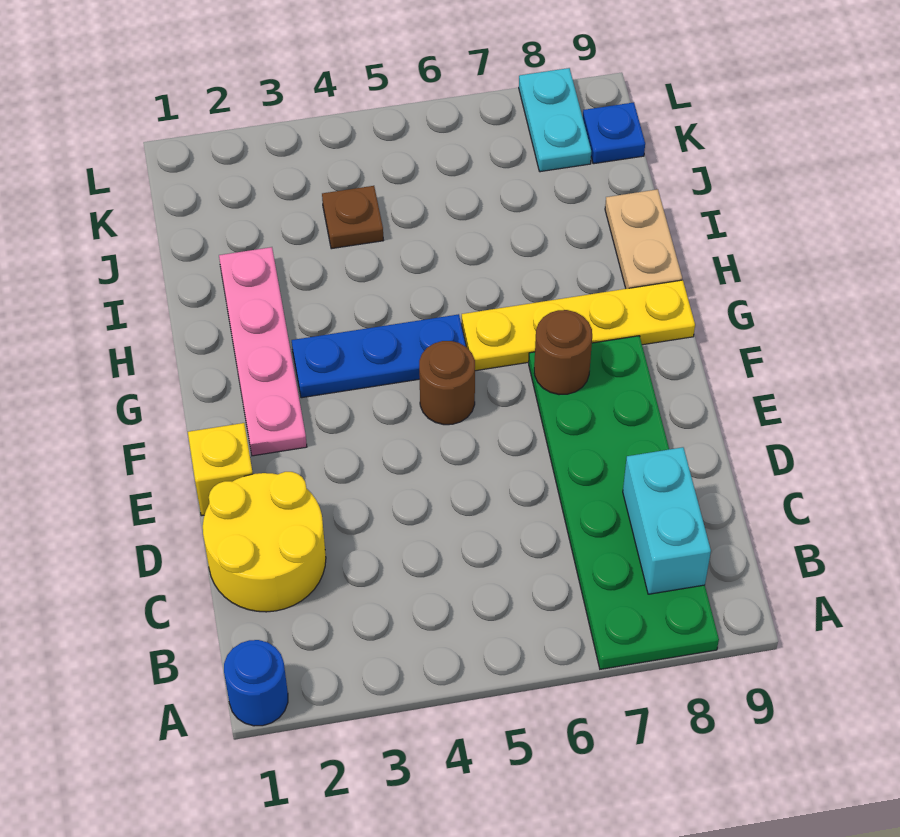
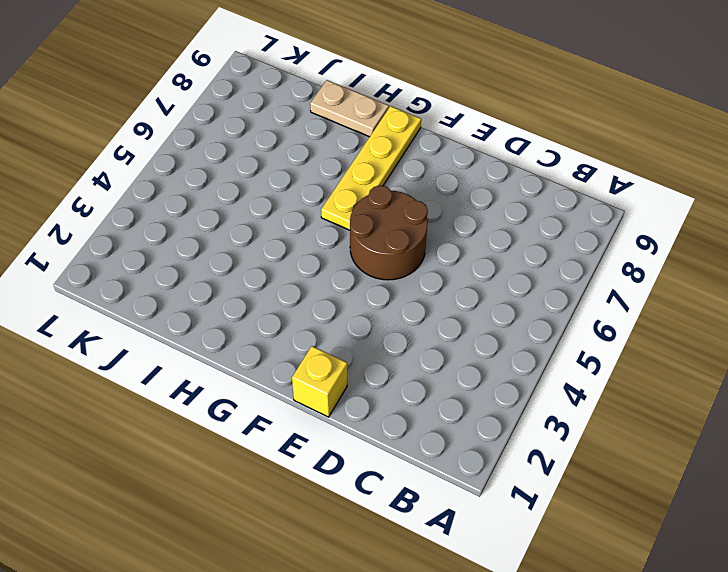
brown 2x2 round brick [350,186,428,280] -> brown 1x1 round brick [419,341,475,425]
none -> blue 1x1 round brick [224,640,288,726]
none -> green 2x6 plate [529,336,719,669]
none -> yellow 2x2 round brick [203,472,326,612]

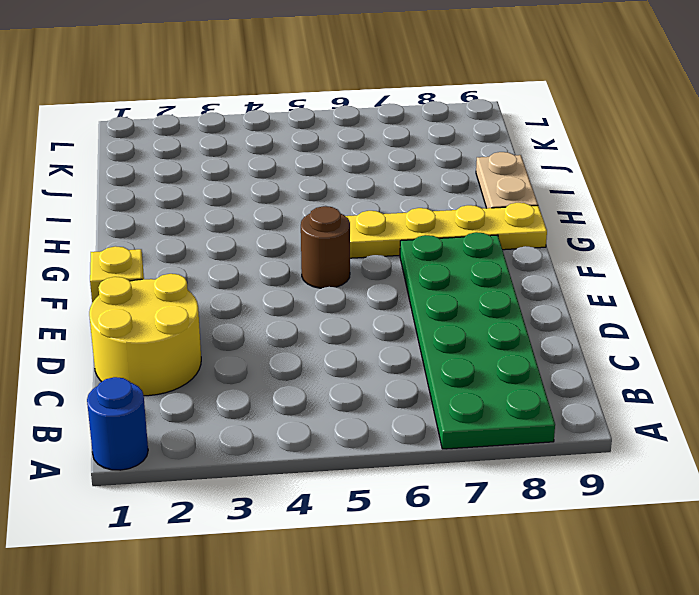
none -> pink 1x4 plate [219,247,307,456]
none -> blue 1x3 plate [292,314,466,398]
none -> brown 1x1 plate [322,186,384,249]

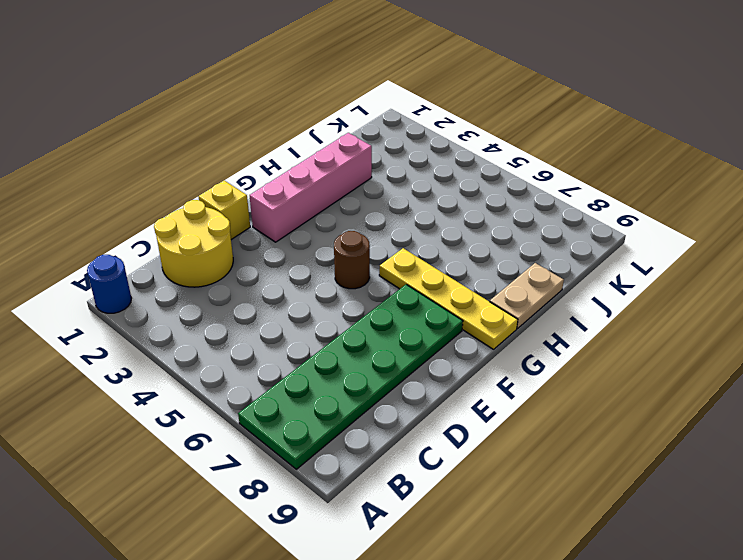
pink 1x4 brick [250,133,372,242] -> pink 1x4 plate [219,247,307,456]
none -> blue 1x3 plate [292,314,466,398]
none -> brown 1x1 plate [322,186,384,249]
none -> cyan 1x2 plate [519,68,591,172]

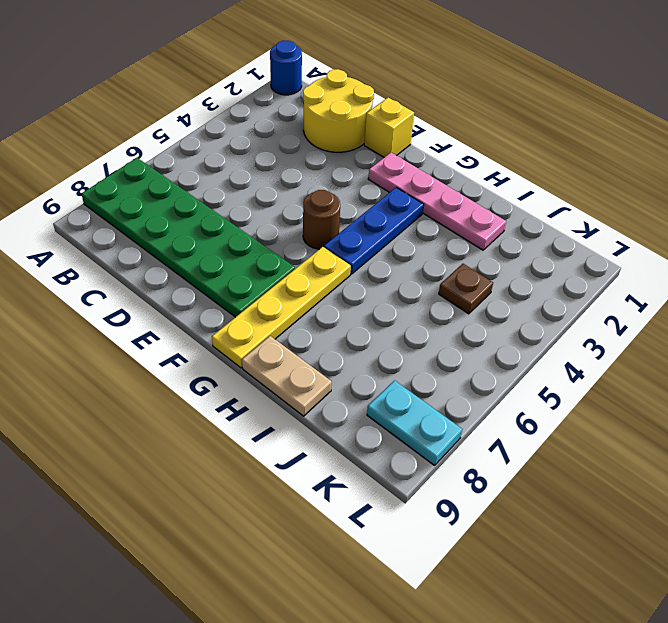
none -> blue 1x1 plate [583,102,645,164]
none -> cyan 1x2 brick [623,447,711,594]
none -> brown 1x1 round brick [534,310,592,395]

